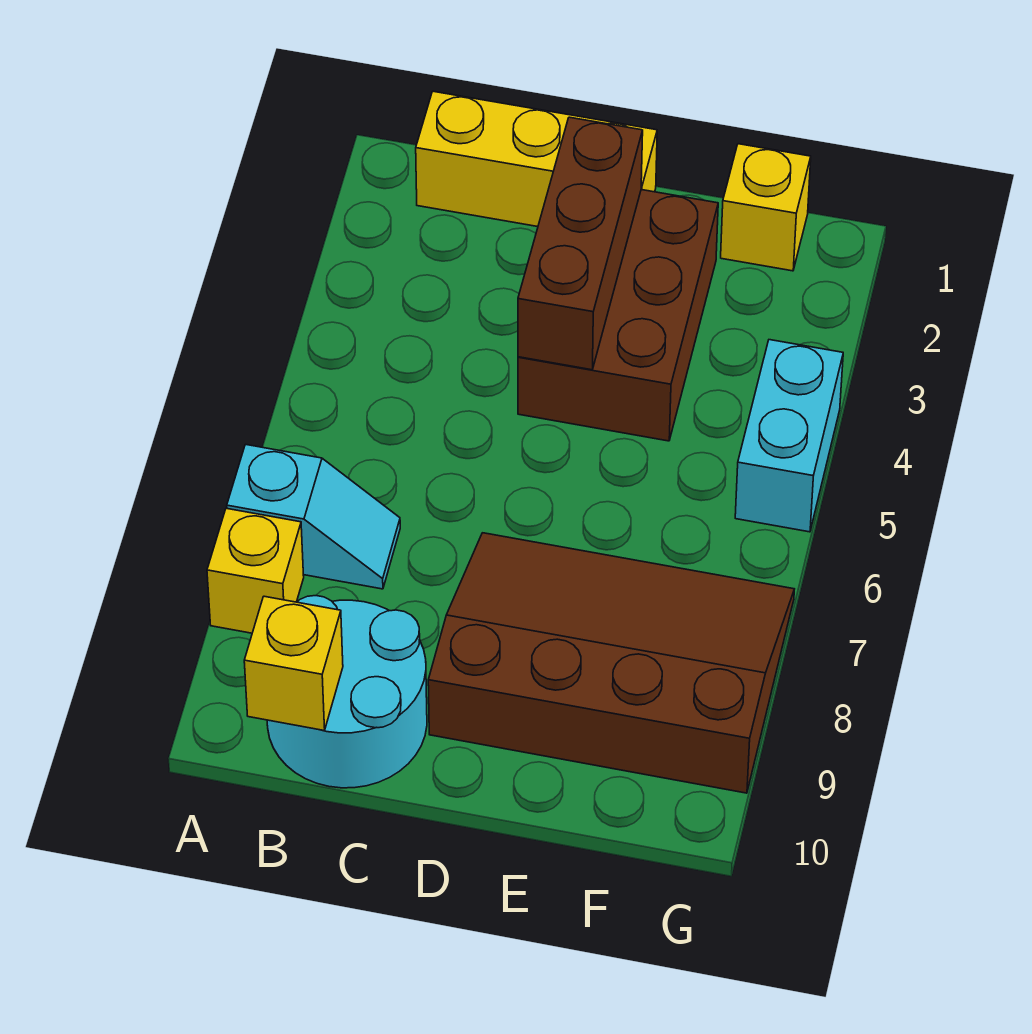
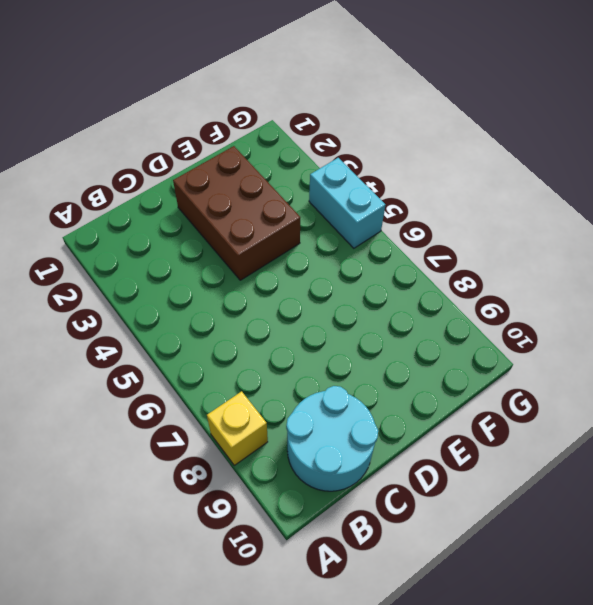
none -> cyan 1x2 slope [227,444,400,589]
none -> yellow 1x3 brick [416,91,657,227]

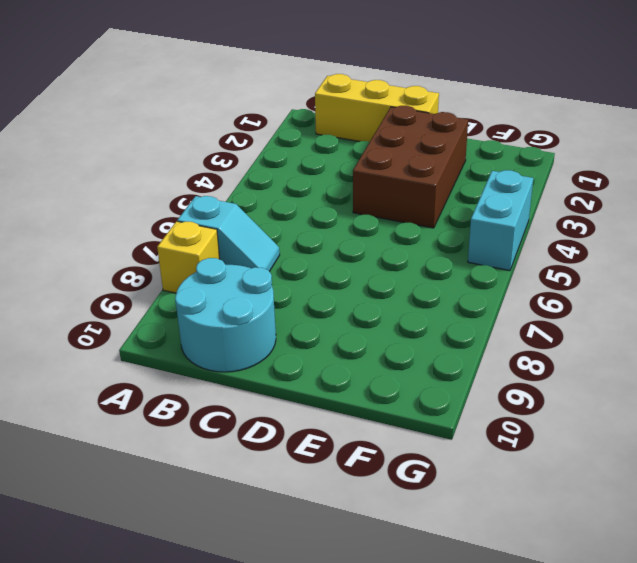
none -> brown 3x4 slope [428,533,794,793]
none -> yellow 1x1 brick [721,144,811,271]

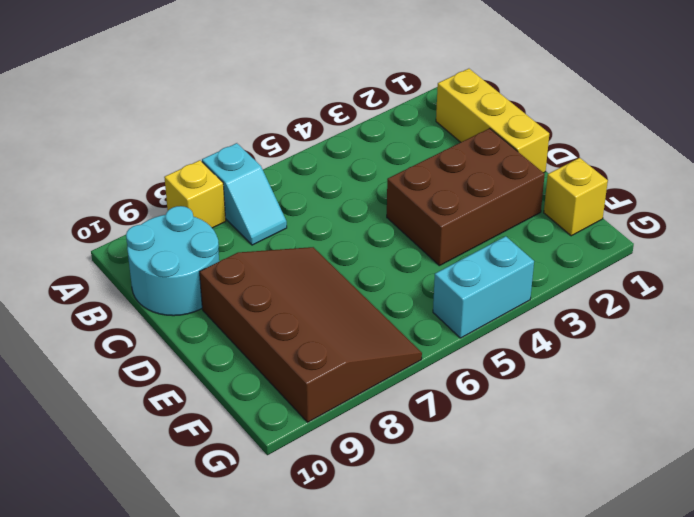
none -> yellow 1x1 brick [244,596,343,731]
none -> brown 1x3 brick [518,117,643,370]

